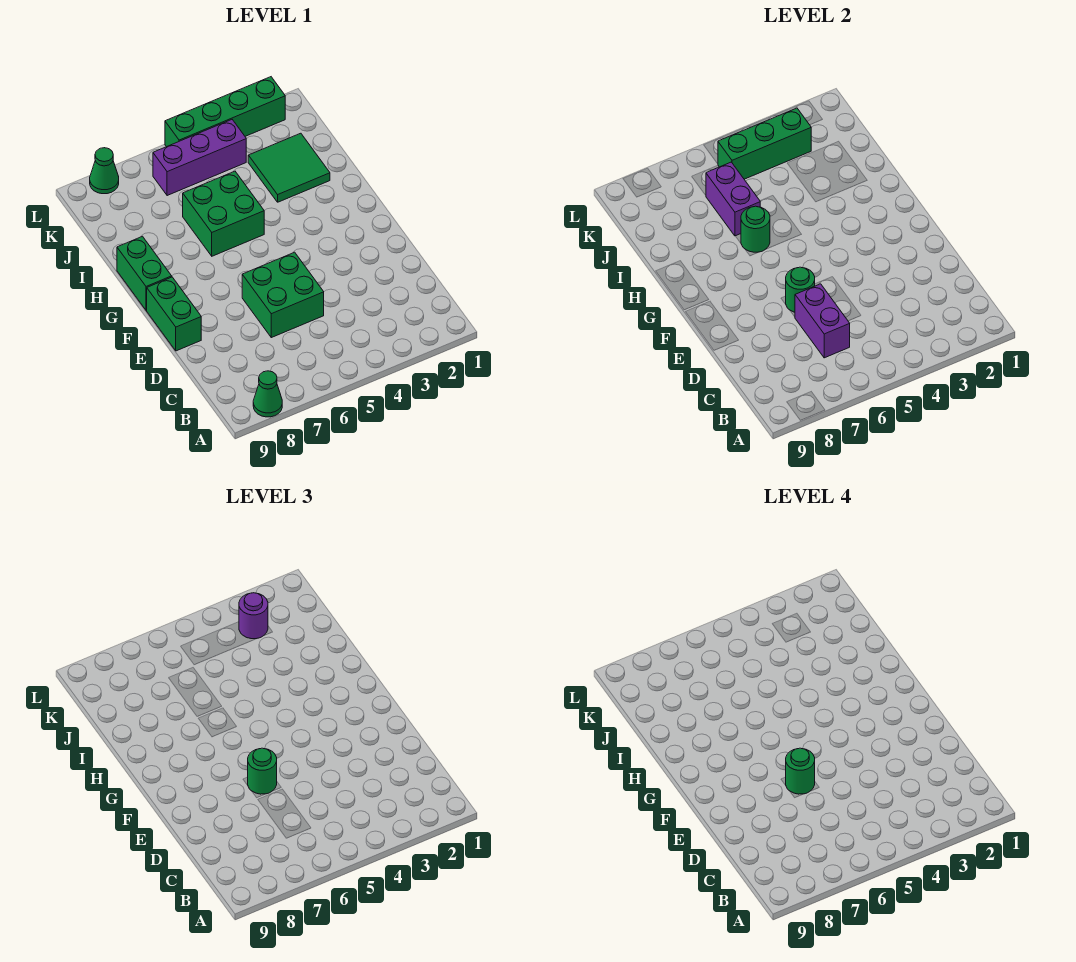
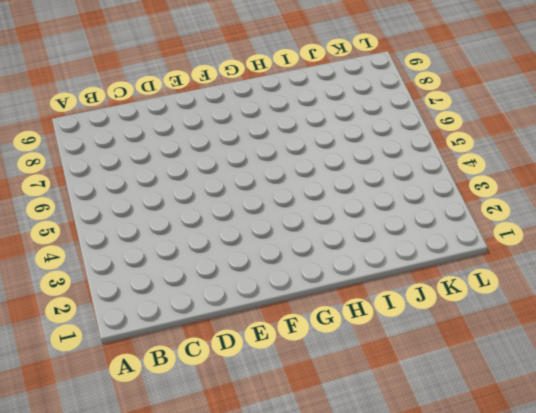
none -> green 1x1 cone [253,371,282,417]
none -> green 2x2 brick [242,252,324,338]
none -> green 1x2 brick [147,277,201,351]

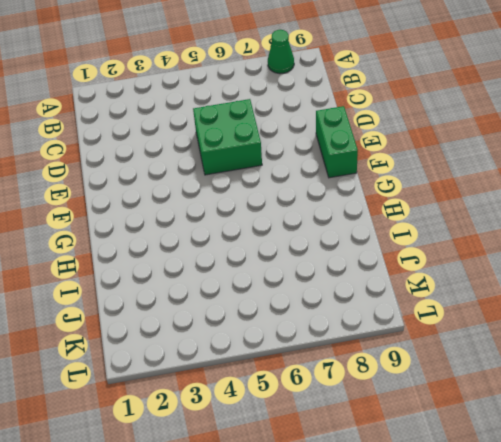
none -> green 1x2 brick [117,236,172,310]
none -> green 2x2 brick [183,171,264,256]
none -> green 2x2 tile [248,133,330,202]

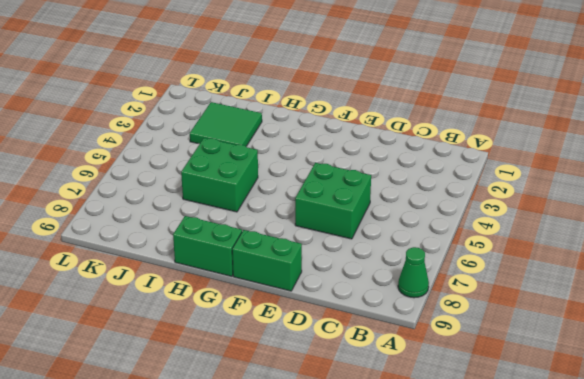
none -> purple 1x3 brick [153,120,246,196]
none -> green 1x4 brick [165,77,285,147]
none -> green 1x1 cone [90,148,119,194]

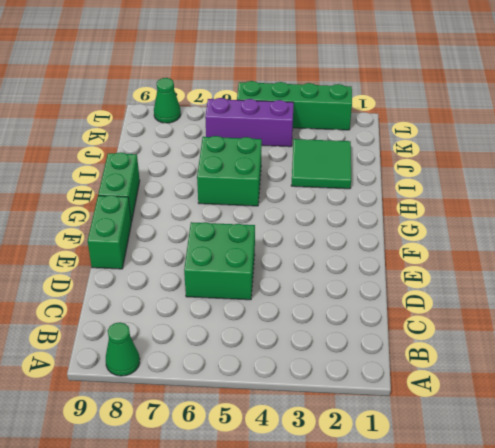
none -> purple 1x2 brick [795,284,850,358]
none -> green 1x1 round brick [786,267,815,312]
none -> green 1x1 round brick [741,206,770,252]

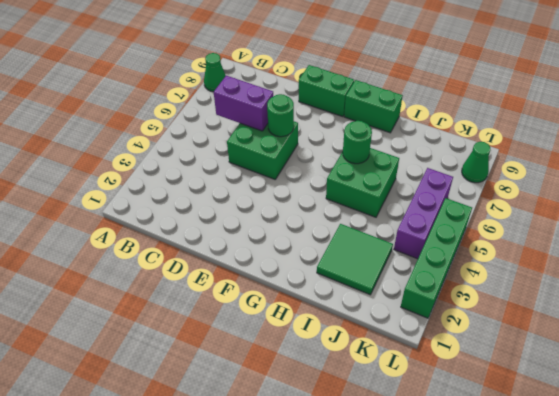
none -> purple 1x2 brick [706,162,760,236]
none -> green 1x3 brick [718,108,811,179]
none -> green 1x1 round brick [248,748,277,794]

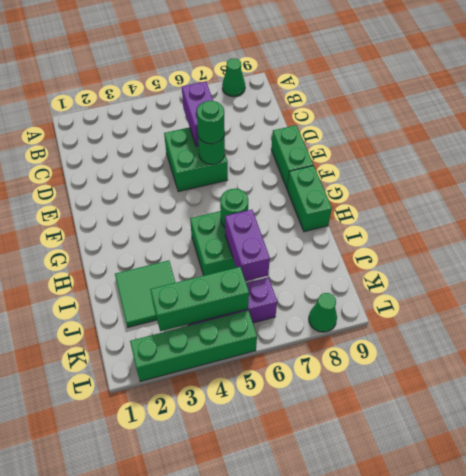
none -> purple 1x1 round brick [239,593,268,639]
none -> green 1x1 round brick [786,748,815,794]

